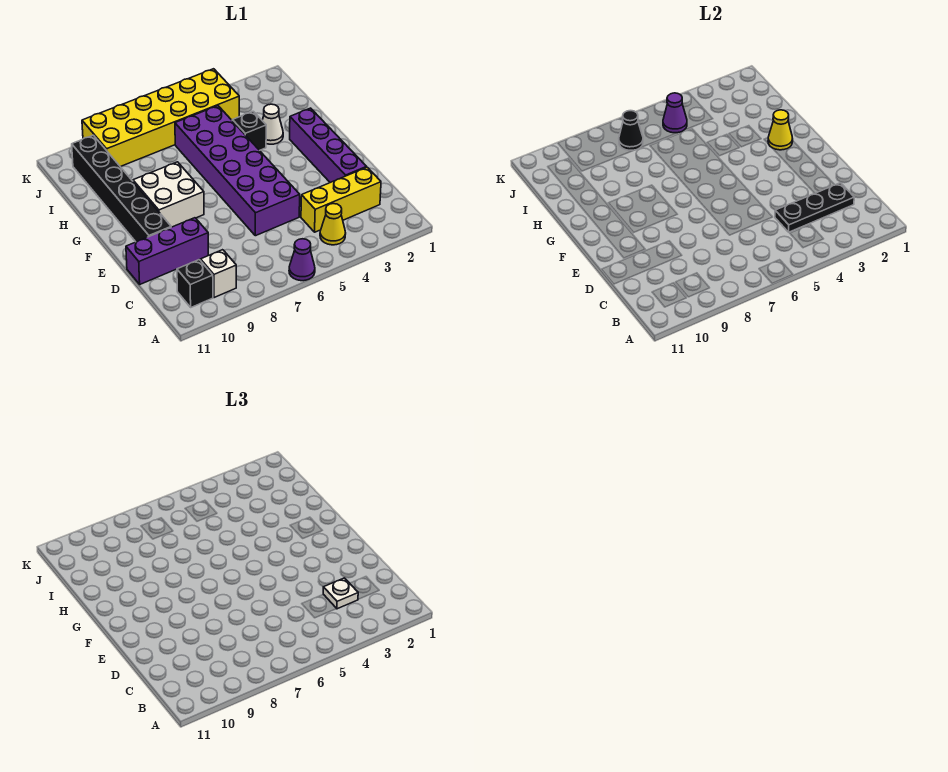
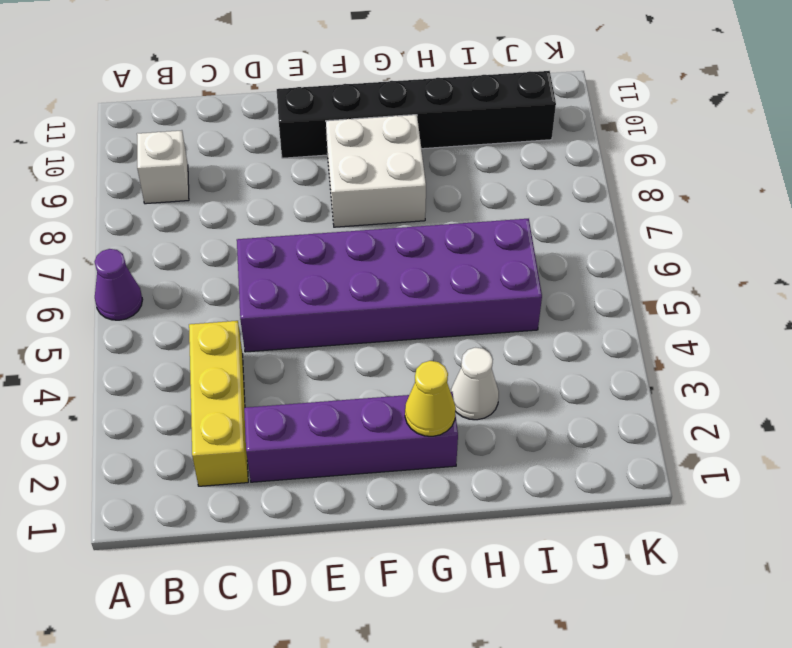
none -> yellow 1x1 cone [320,204,346,245]
none -> black 1x1 brick [177,260,213,307]
none -> purple 1x3 brick [126,218,208,284]

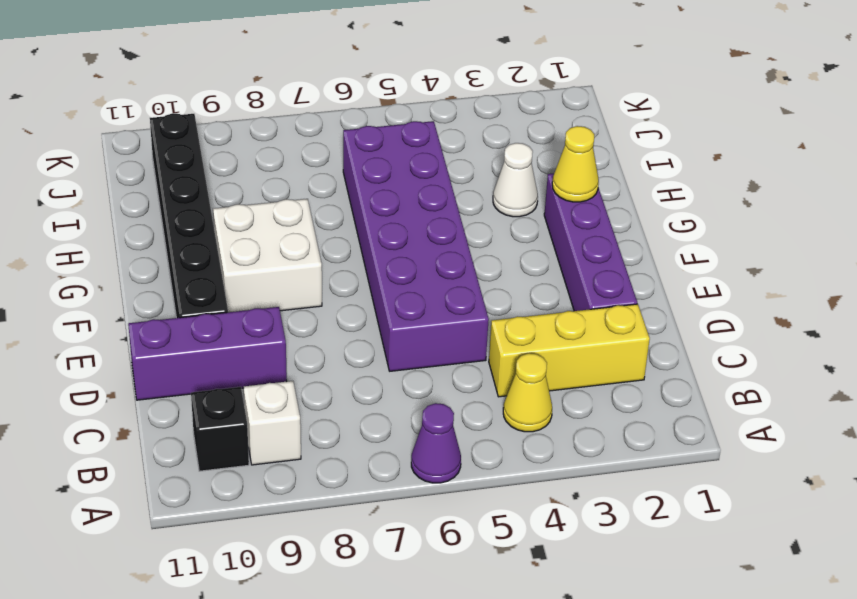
none -> black 1x1 brick [232,111,266,150]
none -> yellow 2x6 brick [82,69,239,167]
none -> black 1x3 plate [775,183,854,232]

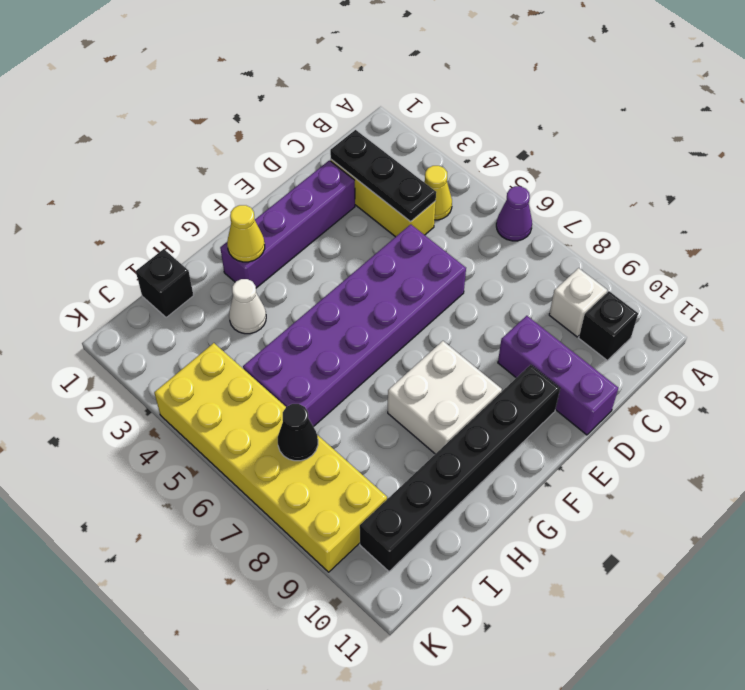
black 1x1 brick [136,249,193,318] -> black 1x1 brick moved to [232,111,266,150]
none -> purple 1x1 cone [663,93,687,133]
none -> white 1x1 plate [323,578,358,609]

